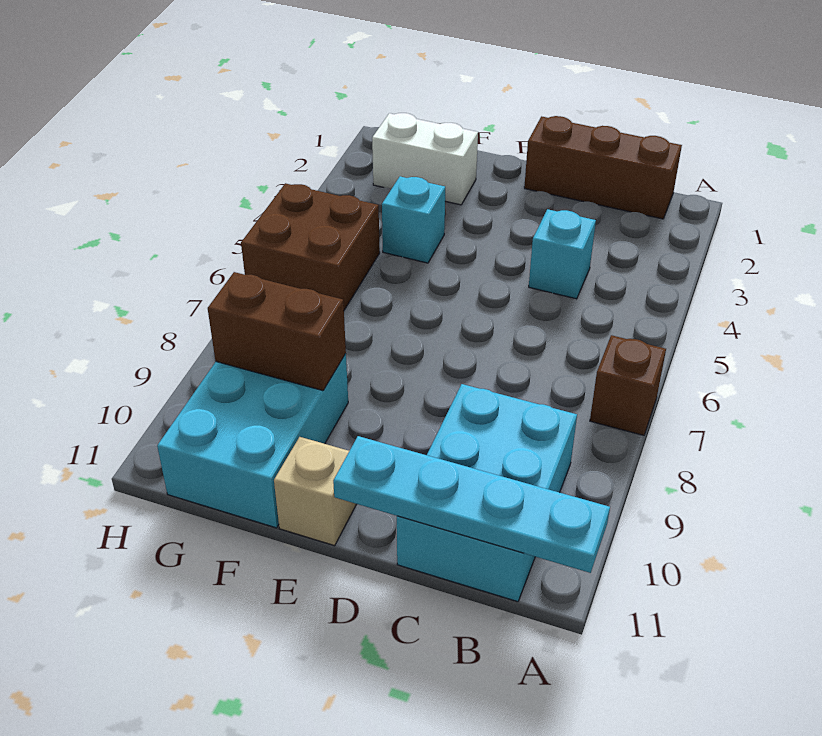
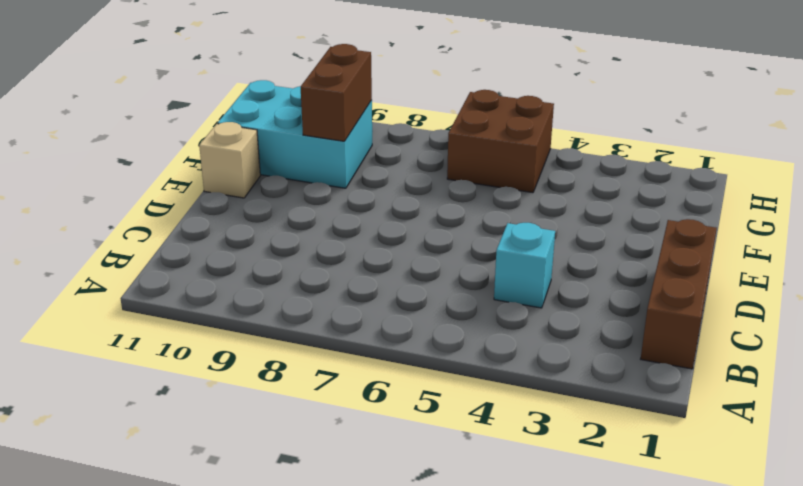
none -> brown 1x1 brick [590,335,666,435]
none -> cyan 2x3 brick [397,384,577,602]

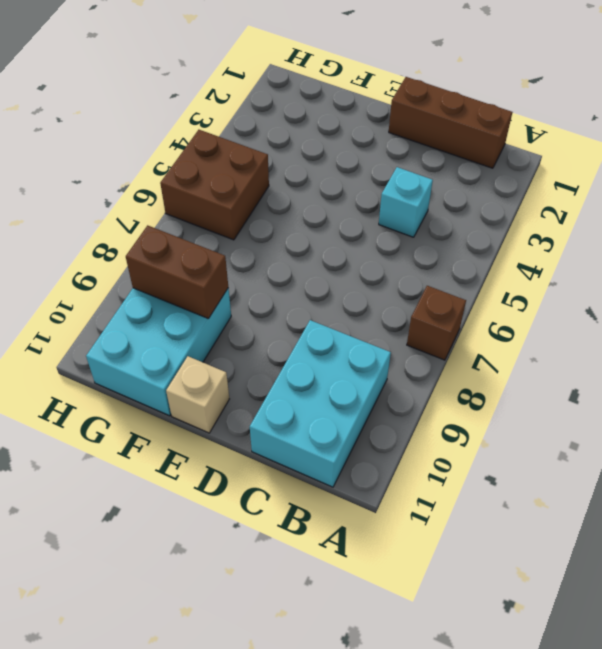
none -> white 1x2 brick [372,113,478,205]
none -> cyan 1x1 brick [382,176,445,263]

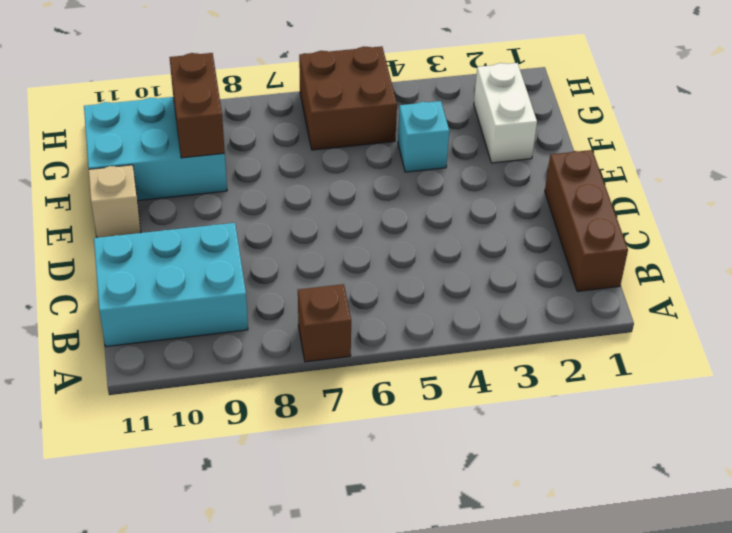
none -> cyan 1x1 brick [529,209,596,299]
none -> cyan 1x4 plate [333,436,610,573]

